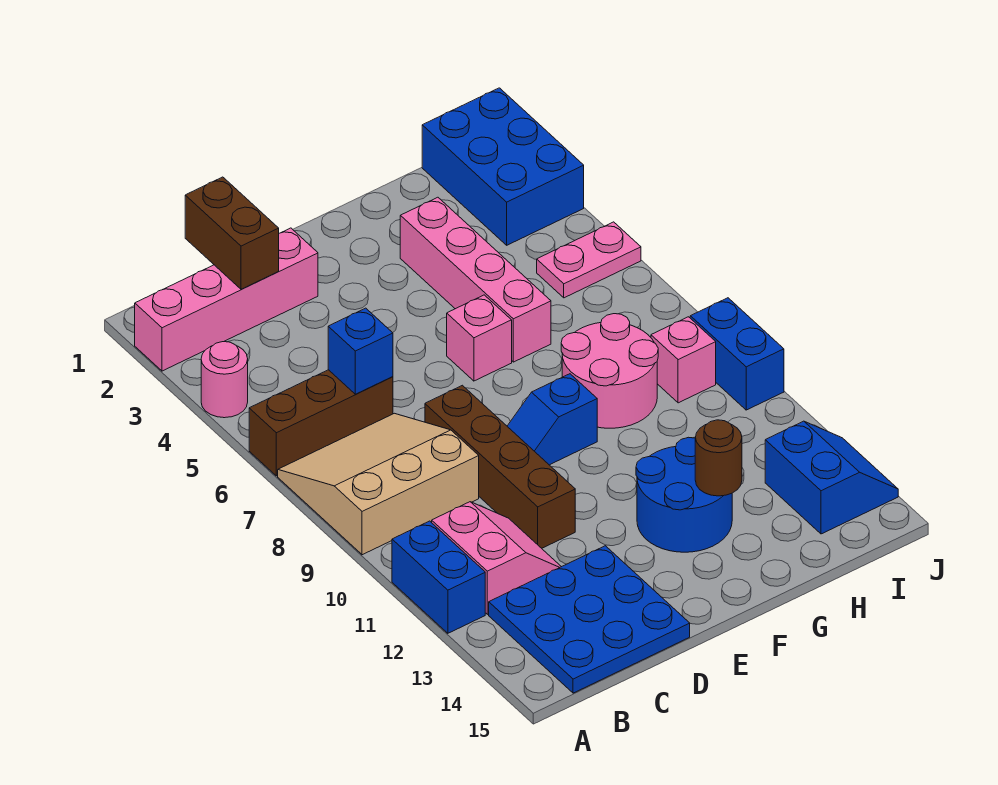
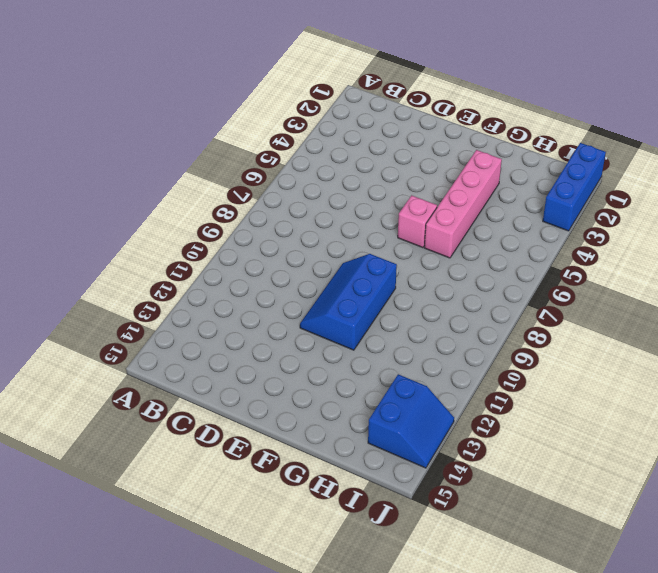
blue 2x3 slope [300,254,397,350] -> blue 1x2 slope [507,374,597,465]
blue 1x3 brick [543,143,606,231] -> blue 2x3 brick [422,88,584,245]
none -> pink 1x4 brick [135,228,318,371]
none -> pink 1x1 round brick [201,342,248,418]
none -> brown 1x3 brick [249,370,393,476]

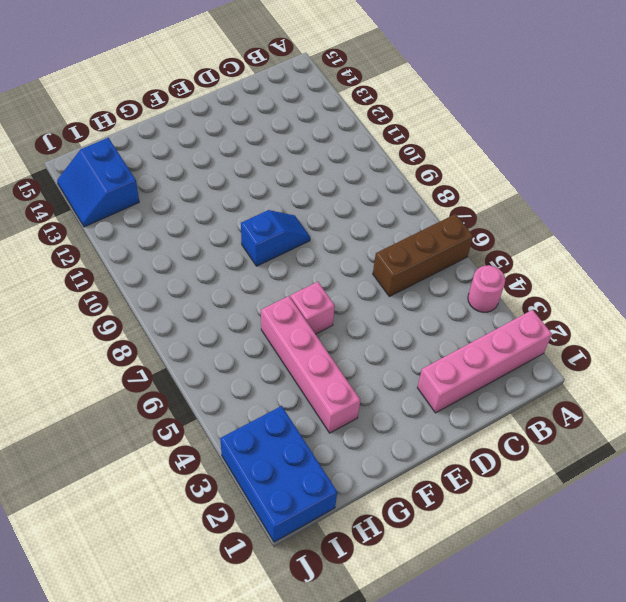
none -> tan 3x3 slope [278,413,479,555]
none -> blue 1x2 brick [392,521,485,633]
none -> pink 2x2 slope [432,502,561,614]

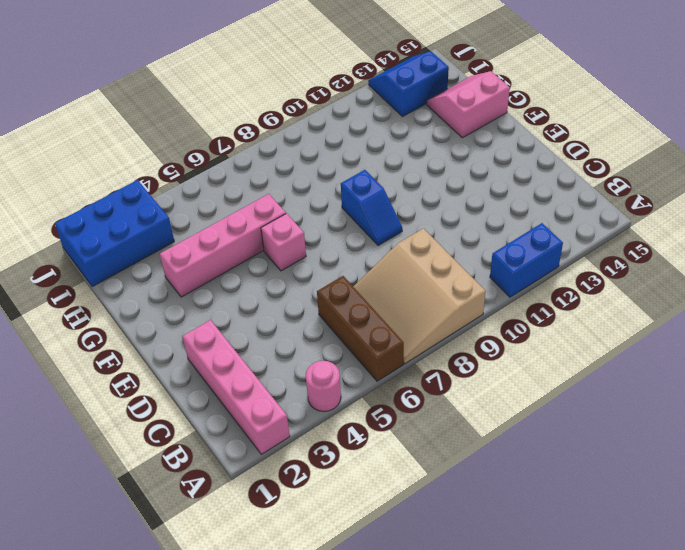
pink 2x2 slope [427,71,510,138] -> pink 2x2 slope moved to [432,502,561,614]
none -> blue 3x3 plate [489,546,690,693]
none -> brown 1x4 brick [425,385,575,548]
none -> blue 2x2 round brick [636,437,732,552]

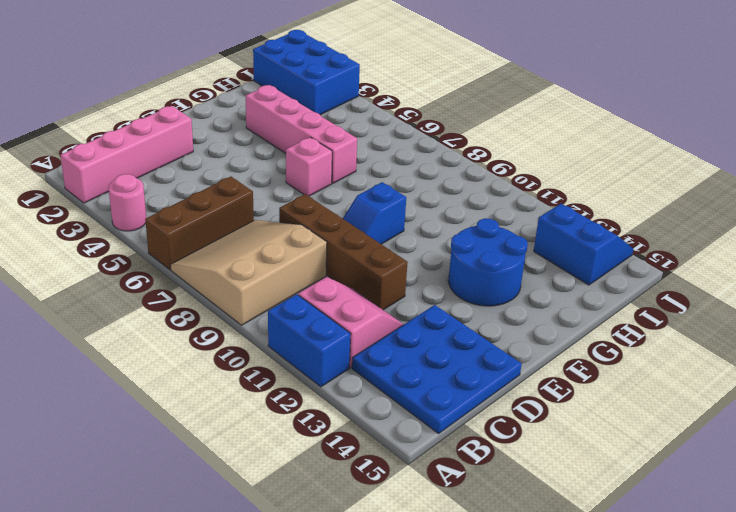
none -> pink 2x2 round brick [561,314,658,428]
none -> pink 1x2 plate [537,222,641,298]
none -> pink 1x1 brick [651,317,716,403]

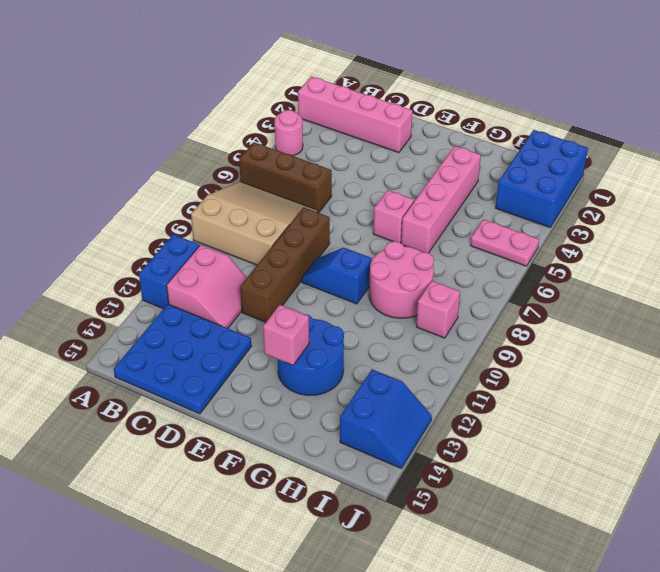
pink 1x1 brick [263,305,309,365] -> none
none -> blue 1x2 brick [690,298,784,410]
none -> brown 1x2 brick [185,177,279,289]
none -> blue 1x1 brick [328,308,393,394]

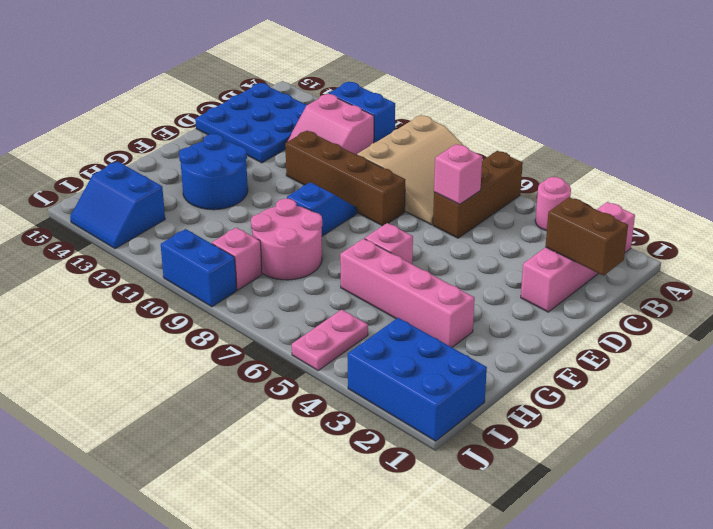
pink 1x1 brick [434,144,482,204] -> blue 1x1 brick [328,308,393,394]
none -> brown 1x1 round brick [695,420,742,496]

